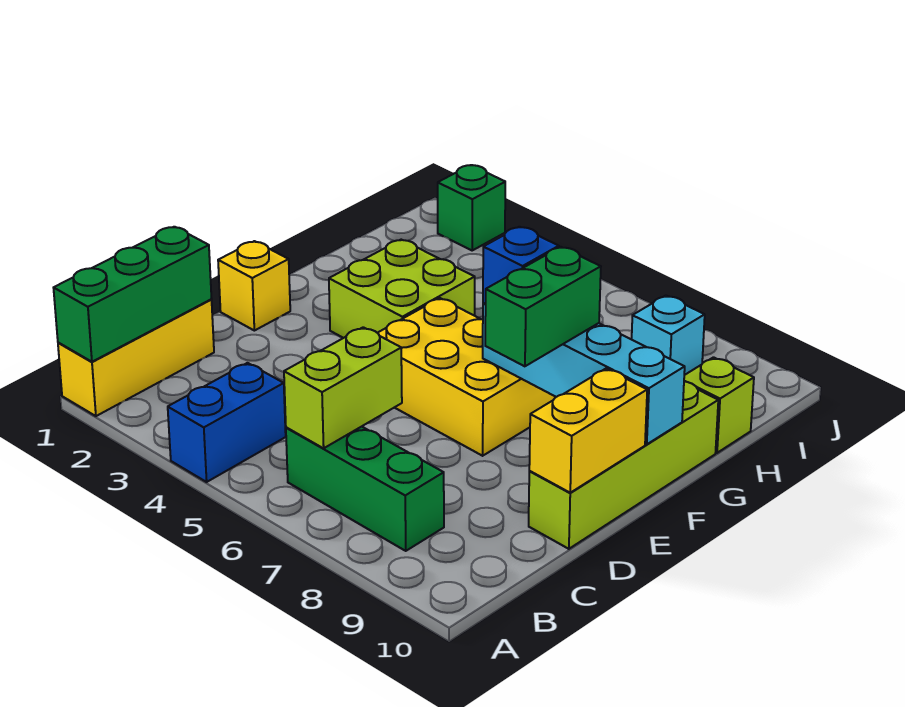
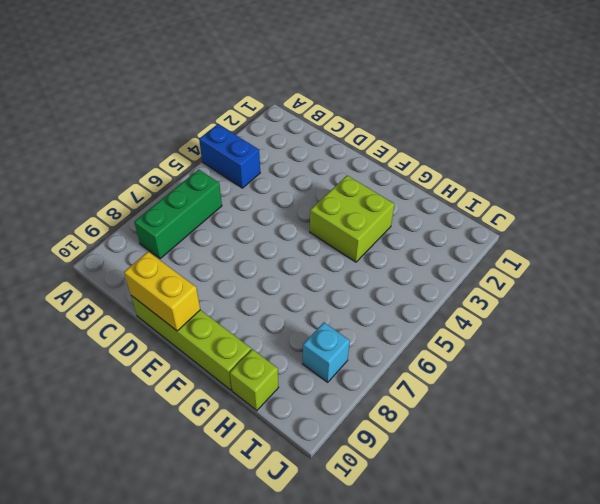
none -> yellow 1x3 brick [58,300,214,416]
none -> yellow 1x1 brick [218,241,290,331]
none -> yellow 2x3 brick [378,298,556,456]

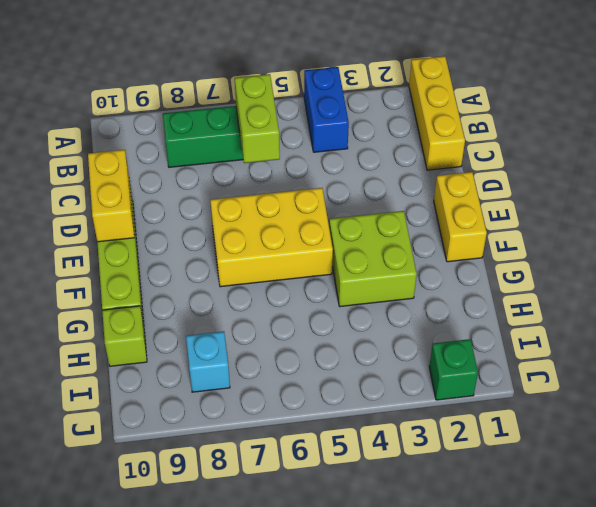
yellow 1x2 brick [434,172,487,262] -> yellow 1x1 brick [218,241,290,331]
none -> green 1x3 brick [54,227,212,362]
none -> cyan 1x4 brick [483,303,685,444]
none -> green 1x2 brick [485,247,601,366]

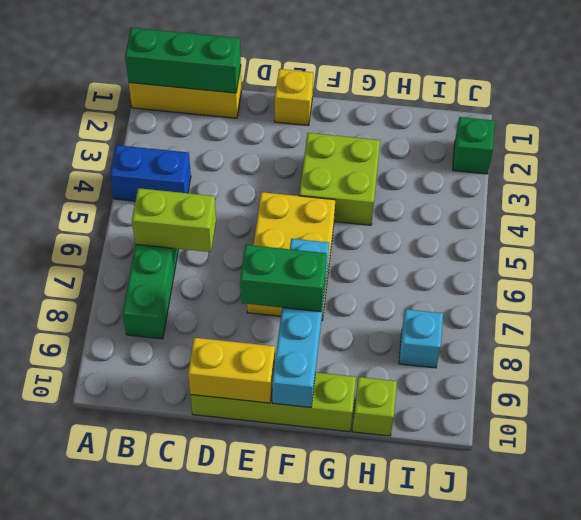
none -> blue 1x1 brick [483,227,559,304]

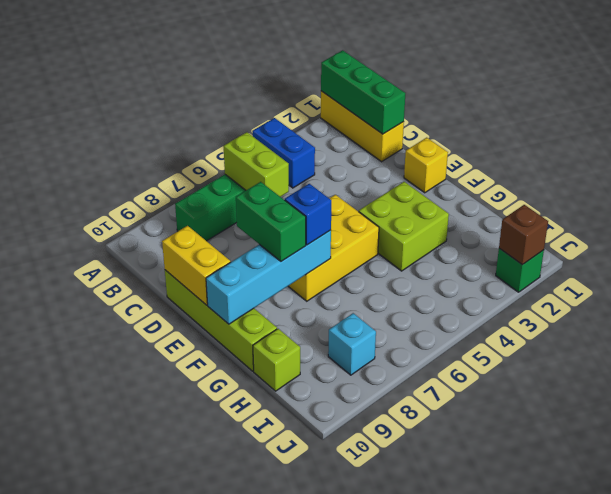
brown 1x1 brick [499,205,548,265] -> none

